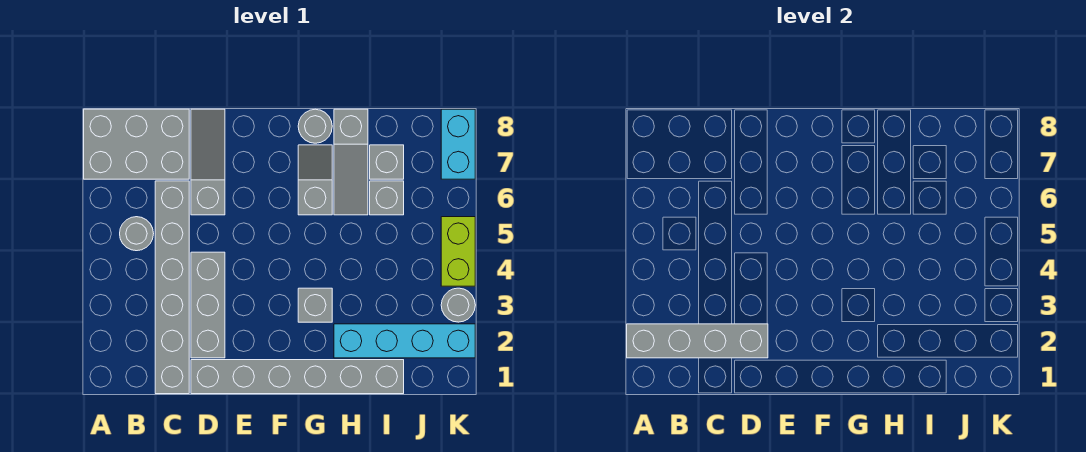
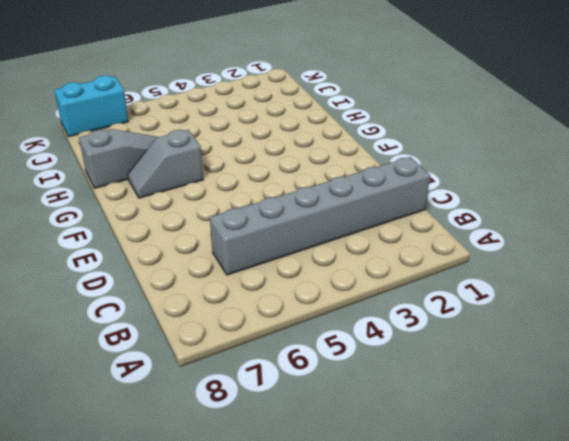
none -> grey 2x3 brick [84,109,189,179]
none -> grey 1x1 round brick [120,217,154,251]
none -> grey 1x6 brick [191,360,404,394]

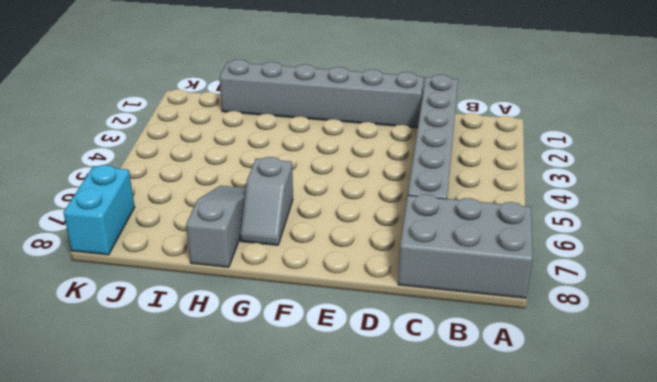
none -> grey 1x1 round brick [120,217,154,251]
none -> grey 1x3 brick [191,252,225,358]
none -> grey 1x3 slope [191,109,225,215]

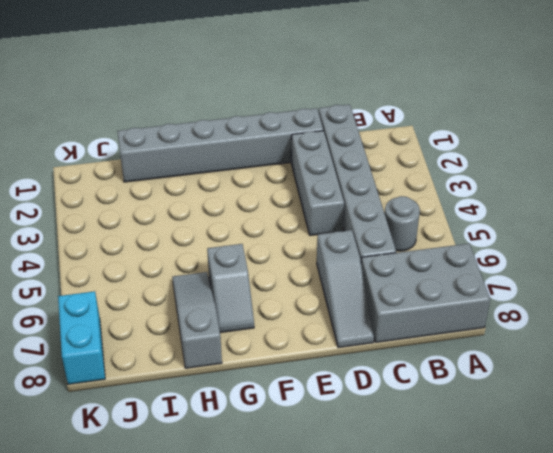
none -> grey 1x1 brick [298,288,332,322]
none -> grey 1x1 round brick [298,109,332,143]
none -> cyan 1x4 brick [334,324,475,358]

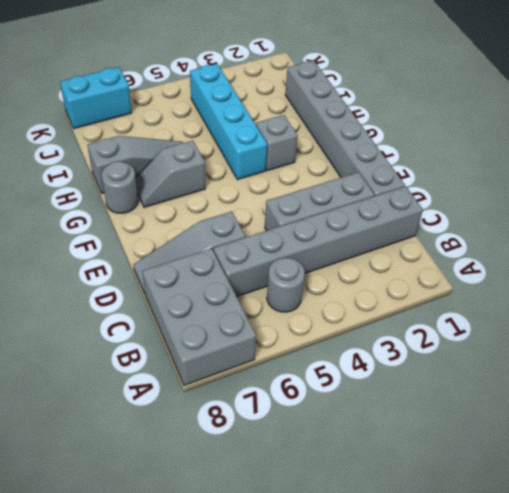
cyan 1x4 brick [190,64,267,180] -> cyan 1x4 brick moved to [334,324,475,358]
none -> grey 1x1 brick [370,181,404,215]
none -> grey 1x1 brick [370,145,404,179]
none -> grey 1x1 round brick [441,288,475,322]

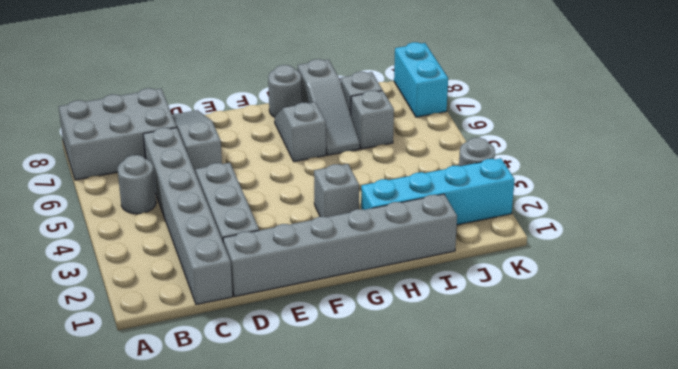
none -> lime 1x2 brick [441,217,475,286]
none -> grey 1x4 brick [627,324,768,358]

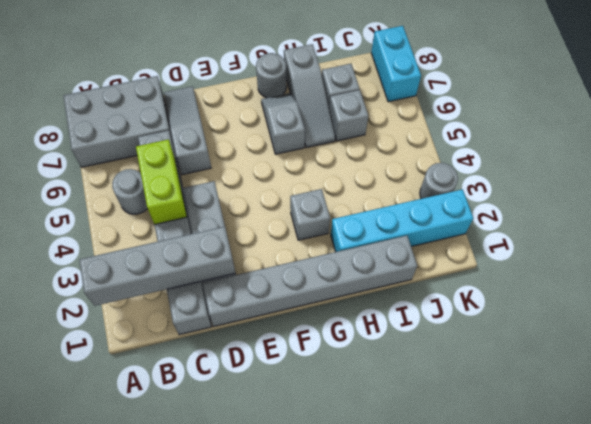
lime 1x2 brick [136,139,187,225] -> lime 1x2 brick moved to [441,217,475,286]

